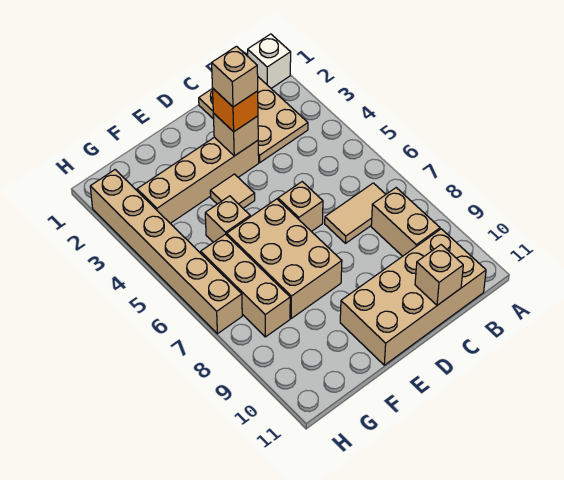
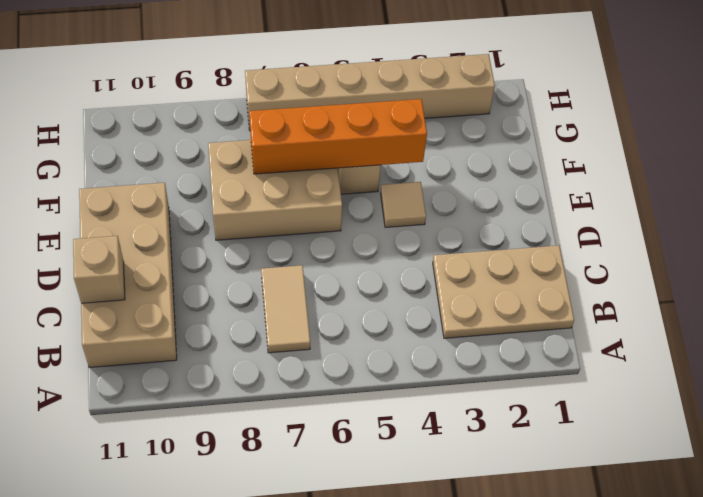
orange 1x4 brick [249,99,427,174] -> none
none -> white 1x1 brick [248,34,291,88]
none -> tan 1x2 brick [371,188,440,256]
none -> tan 1x4 brick [137,137,259,223]

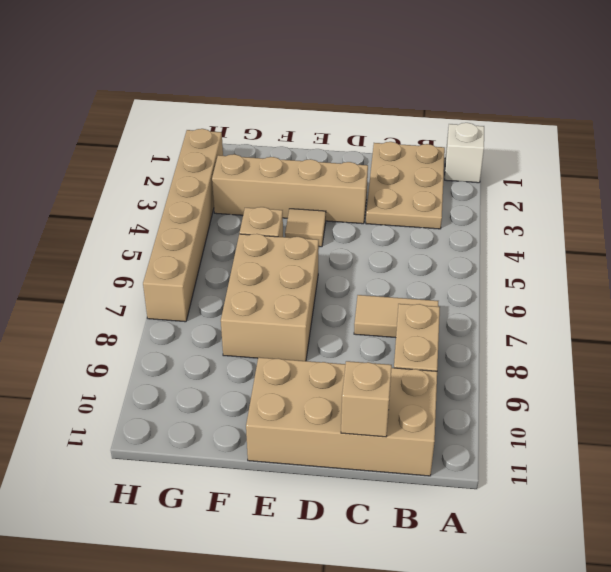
none -> tan 1x1 brick [278,182,323,232]
none -> tan 1x3 brick [201,234,290,337]
none -> tan 1x1 brick [213,113,258,156]

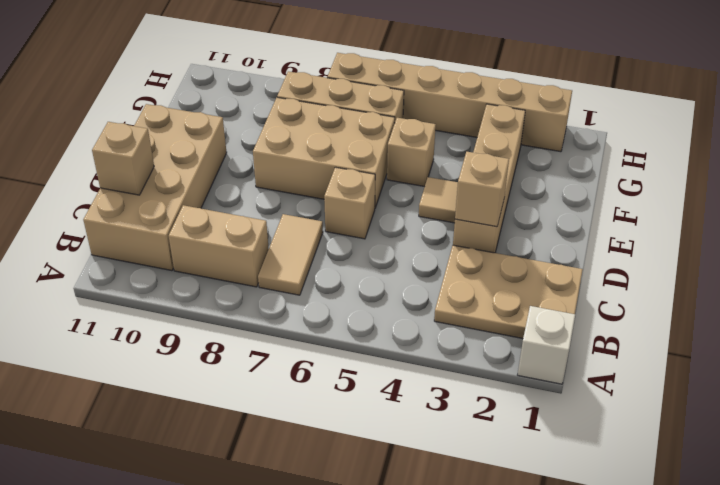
none -> orange 1x1 brick [213,89,258,132]
none -> tan 1x1 brick [212,46,258,107]

